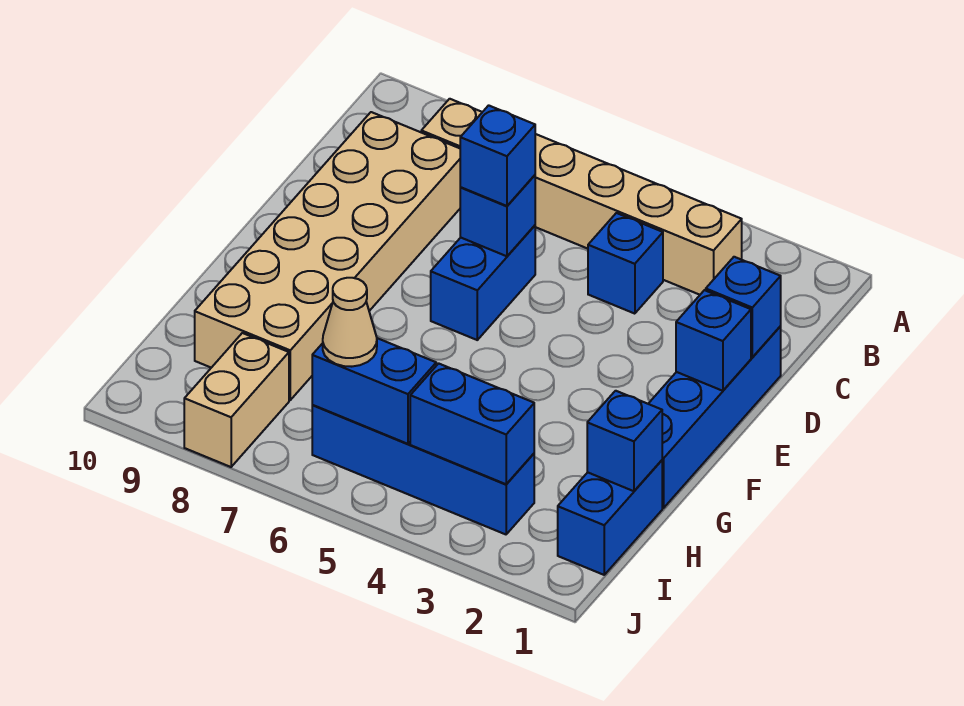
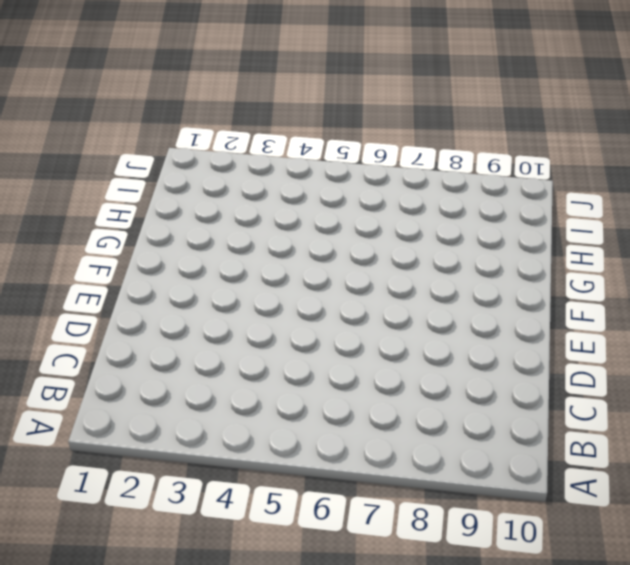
none -> tan 1x6 brick [421,99,742,295]
none -> blue 1x1 brick [588,213,663,314]
none -> tan 2x6 brick [195,112,461,400]

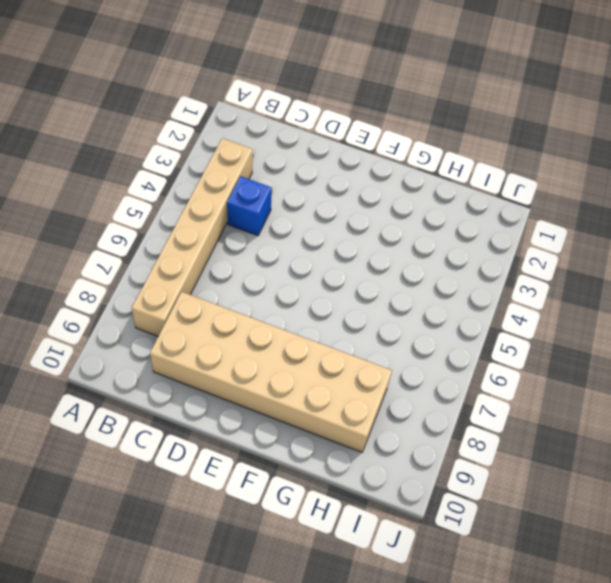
none -> blue 1x4 brick [648,326,781,508]
none -> blue 1x2 brick [431,225,535,340]
none -> blue 1x2 brick [558,460,662,575]

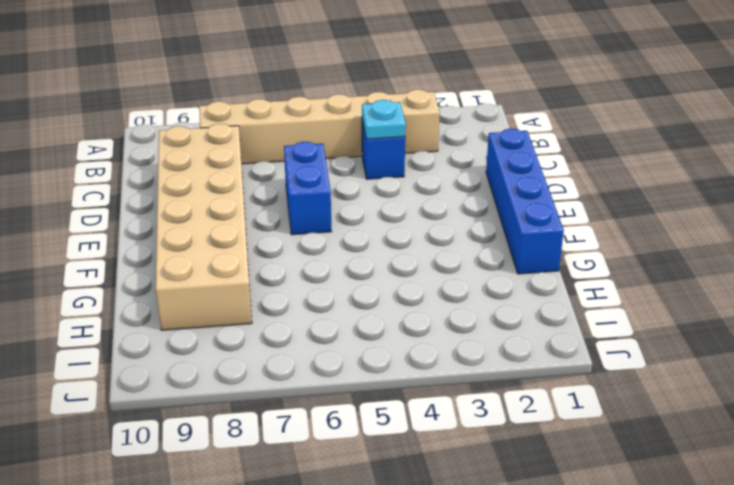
cyan 1x1 plate [362,100,406,139] -> none
none -> blue 1x2 brick [558,460,662,575]
none -> blue 1x4 brick [312,405,534,534]
none -> tan 1x2 brick [184,333,289,467]

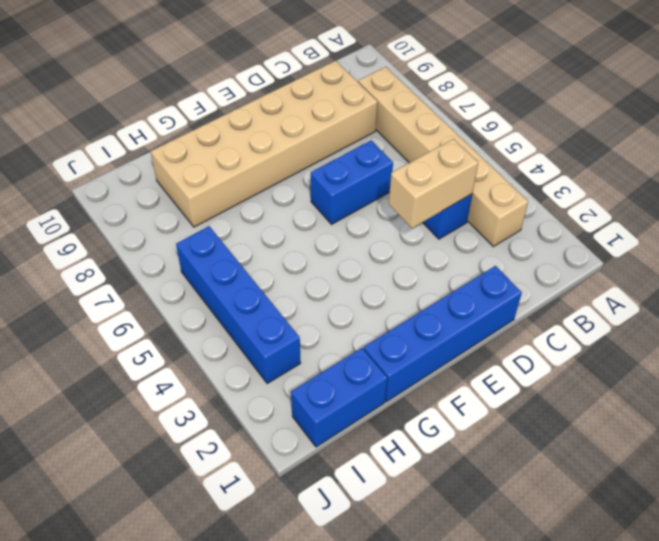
tan 1x2 brick [389,139,478,228] -> tan 1x2 brick moved to [184,333,289,467]
none -> blue 1x1 brick [706,257,781,357]
none -> blue 1x1 brick [460,175,535,256]
none -> blue 1x1 brick [676,290,751,391]

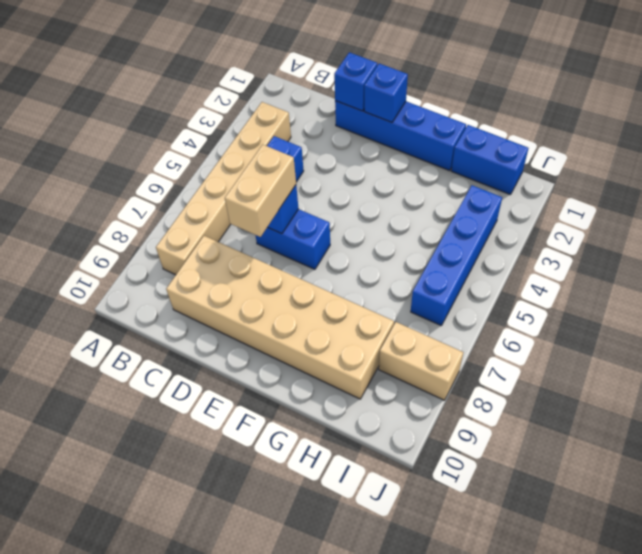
tan 1x2 brick [225,145,296,237] -> blue 1x1 brick [460,105,535,206]
none -> blue 1x1 brick [587,391,662,491]
none -> blue 1x2 brick [410,364,534,484]
none -> blue 1x2 brick [312,338,436,444]

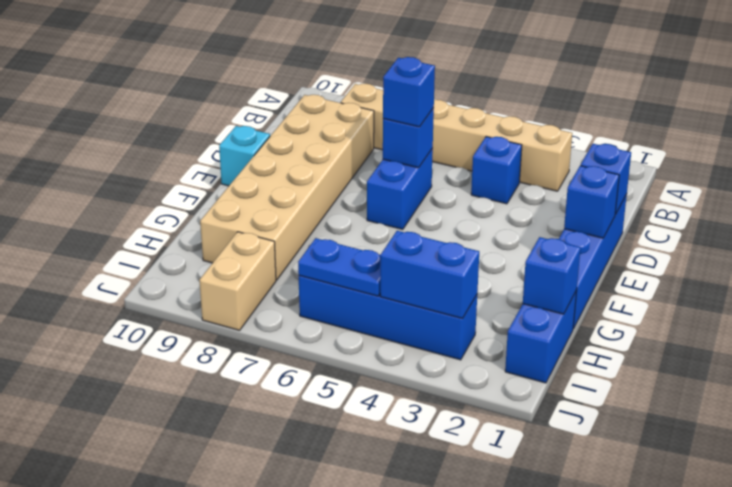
cyan 1x1 brick [219,126,270,186] -> none
blue 1x2 plate [298,238,381,296] -> blue 1x2 brick [312,338,436,444]
none -> tan 1x1 cone [323,278,377,367]

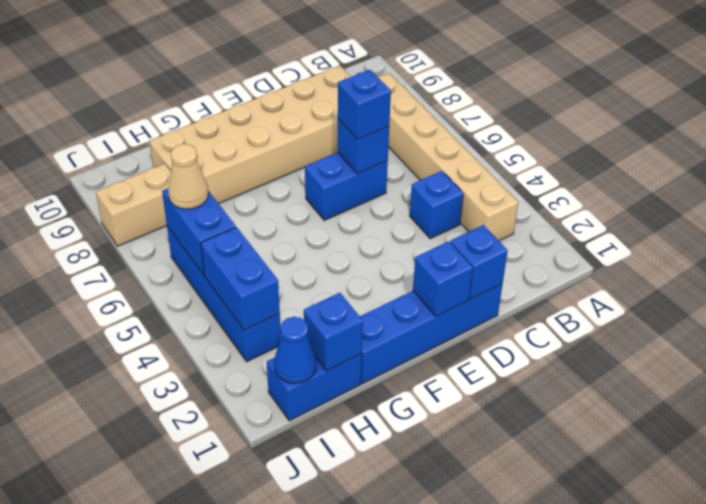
blue 1x1 cone [274,317,316,383] -> none

